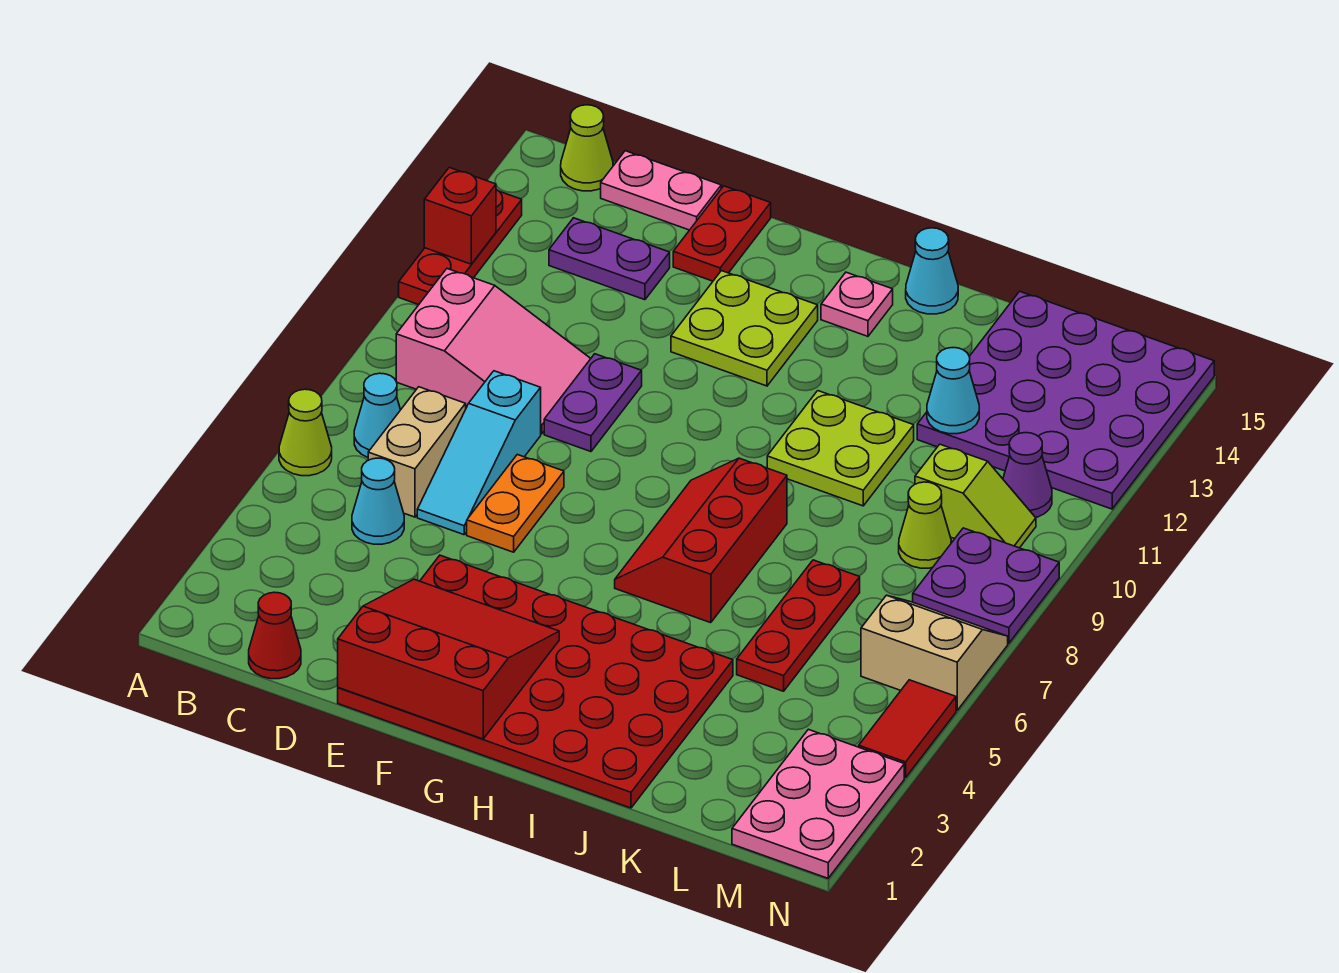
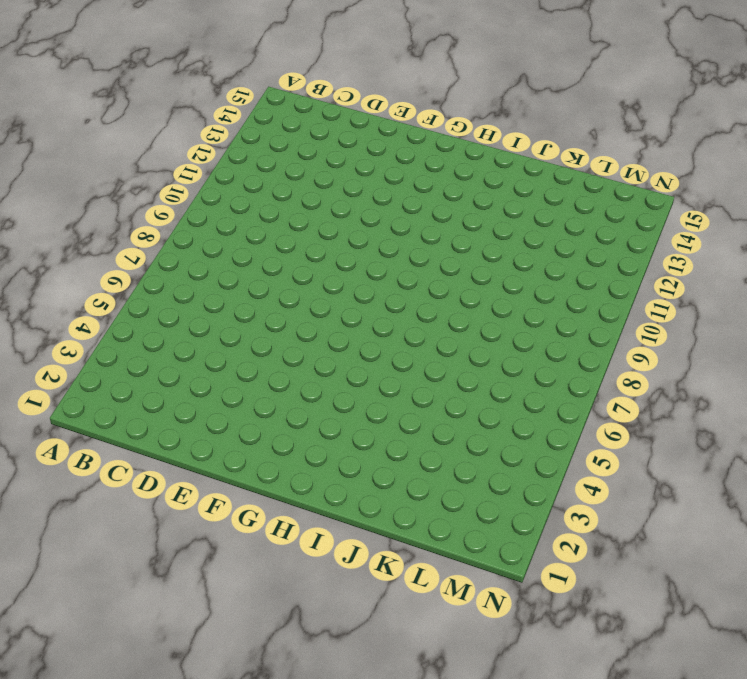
none -> lime 1x1 cone [279,389,332,476]
none -> red 1x3 plate [399,190,522,305]
none -> cyan 1x1 cone [354,373,400,457]
none -> pink 2x3 slope [396,269,591,434]

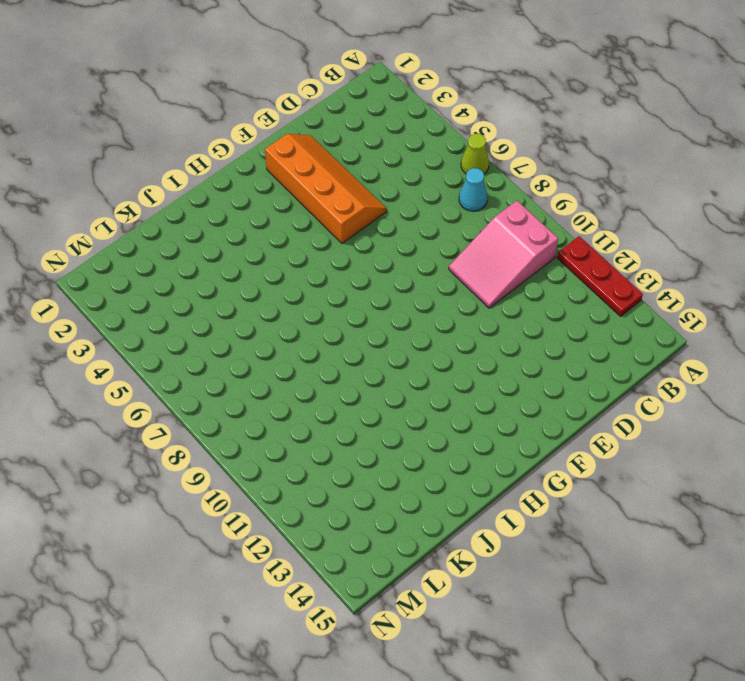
orange 2x4 slope [265,134,387,243] -> red 4x6 plate [338,555,733,808]
none -> lime 1x1 cone [561,105,613,191]
none -> red 1x1 cone [249,592,301,679]
none -> cyan 1x1 cone [352,458,404,544]
none -> tan 1x2 brick [368,387,466,517]

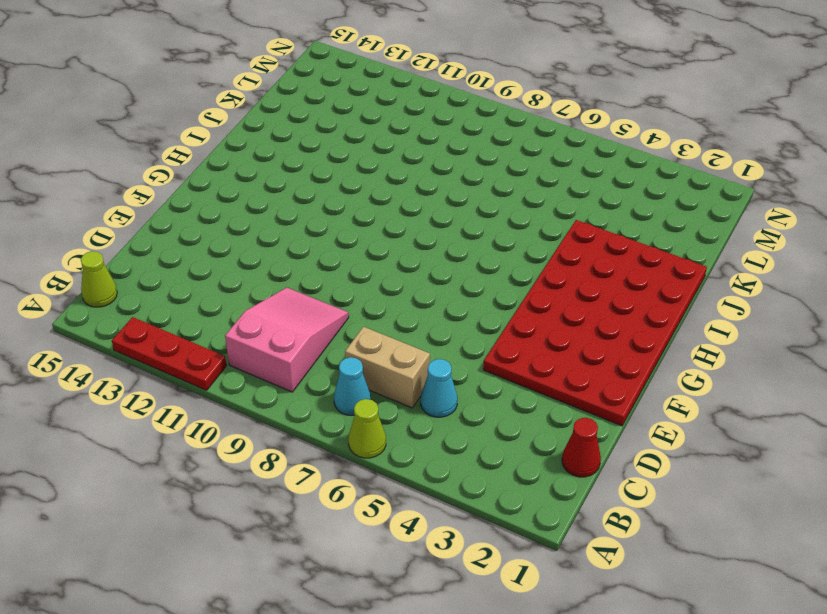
none -> purple 1x2 plate [549,218,670,300]
none -> pink 1x2 plate [601,151,721,230]
none -> cyan 1x3 slope [417,371,541,535]
none -> orange 1x2 plate [467,455,564,552]

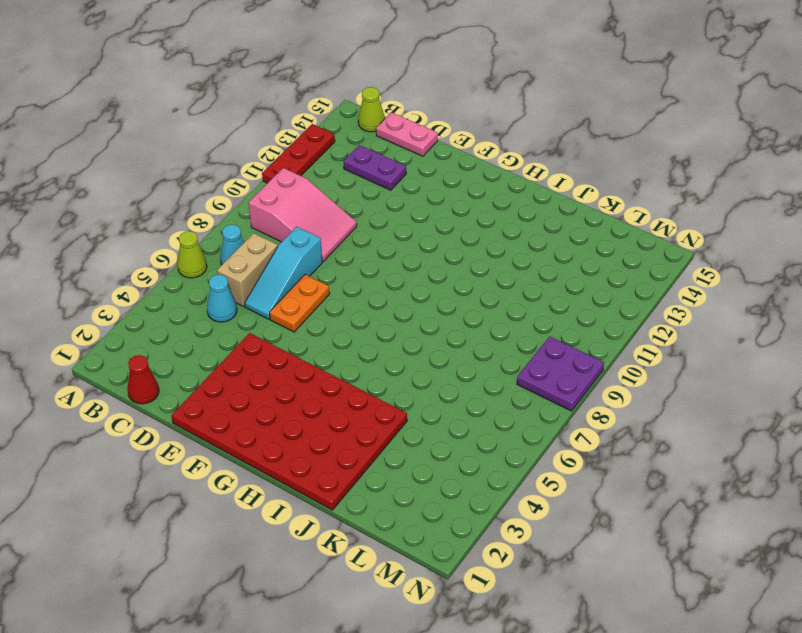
none -> purple 1x2 plate [544,354,642,452]
none -> red 1x2 plate [673,186,771,281]
none -> lime 2x2 plate [671,271,818,386]
none -> red 2x3 slope [615,458,787,623]

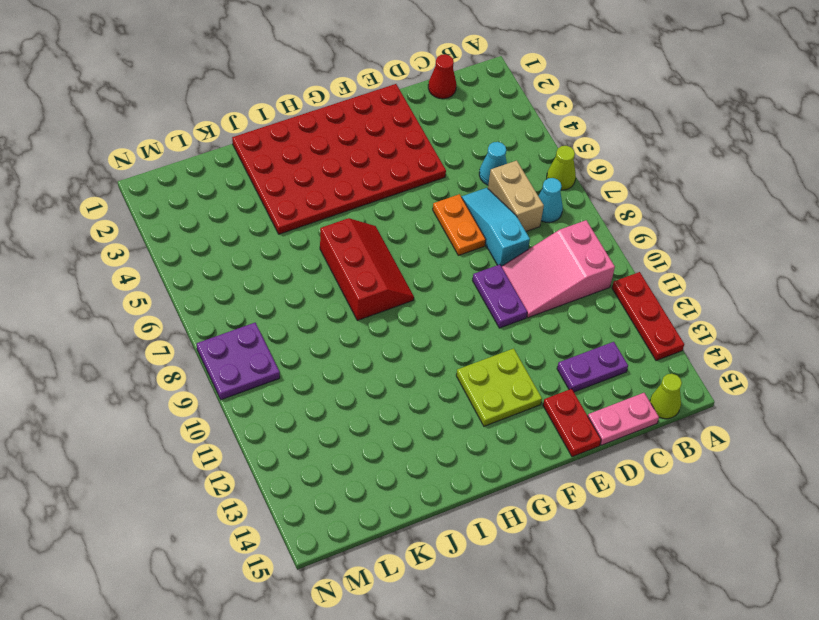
none -> pink 1x1 plate [821,272,893,336]
none -> lime 2x2 plate [767,391,914,506]
none -> cyan 1x1 cone [906,228,958,314]
none -> red 1x3 plate [737,560,860,691]

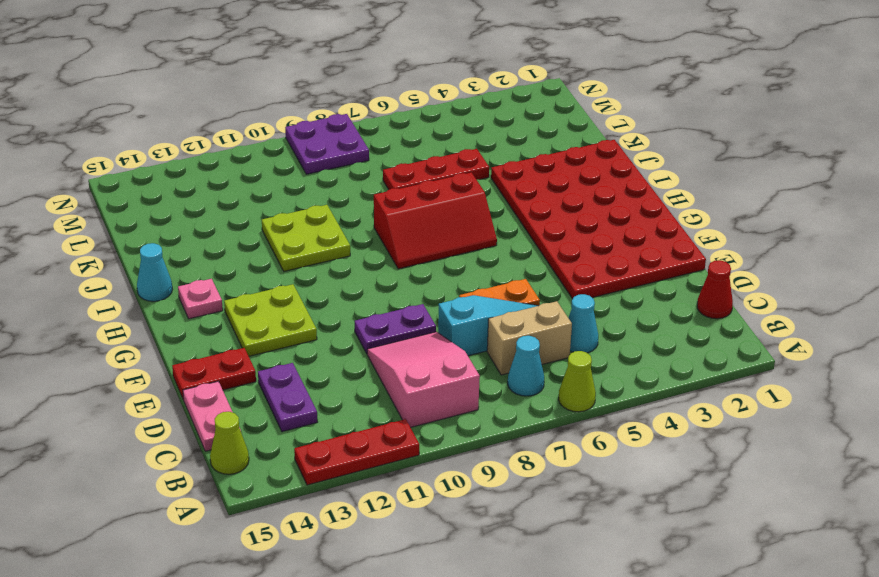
none -> purple 4x4 plate [917,291,1214,509]
none -> lime 1x1 cone [899,482,951,568]
none -> lime 1x2 slope [915,444,1036,548]
none -> pink 2x3 plate [732,729,904,878]

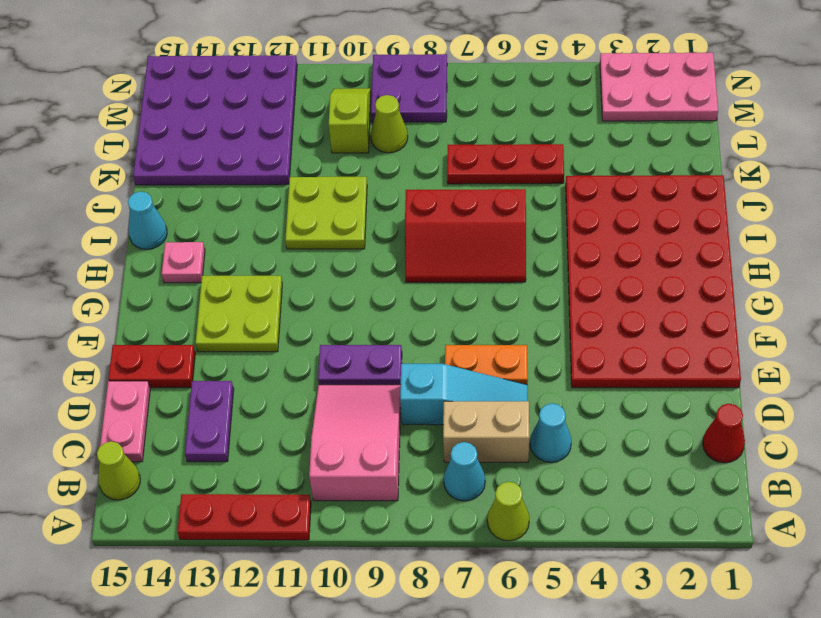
none -> tan 2x2 slope [861,595,1008,710]
none -> purple 1x1 cone [1003,433,1052,517]
none -> red 1x2 tile [859,680,956,778]
none -> red 1x1 brick [424,167,496,264]

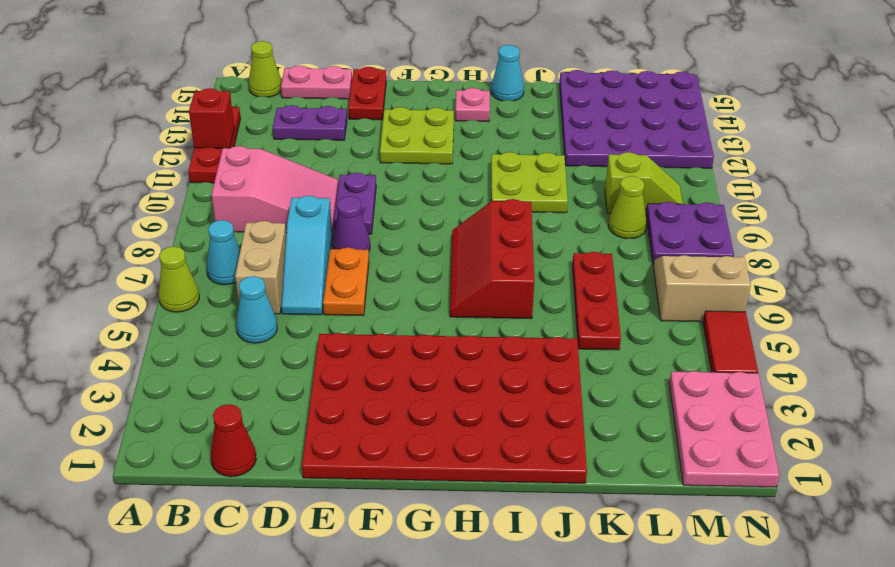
purple 1x1 cone [332,196,370,250] -> purple 1x1 cone moved to [1003,433,1052,517]
none -> red 3x3 slope [338,579,559,739]
none -> cyan 1x1 cone [927,348,979,434]

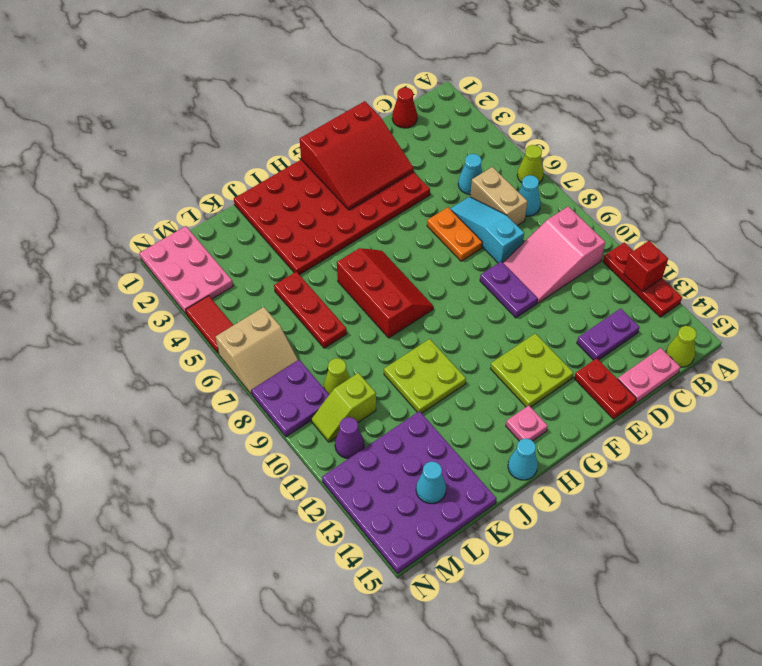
cyan 1x1 cone [416,461,446,504] -> cyan 1x1 cone moved to [927,348,979,434]

